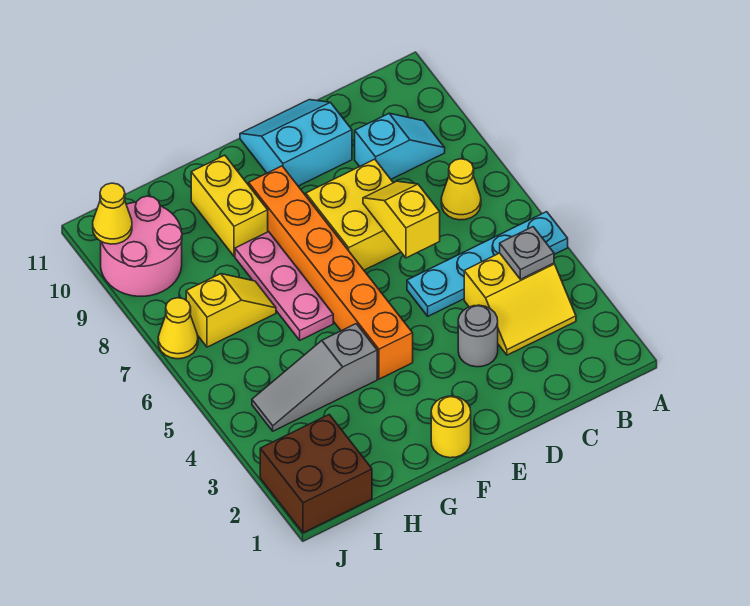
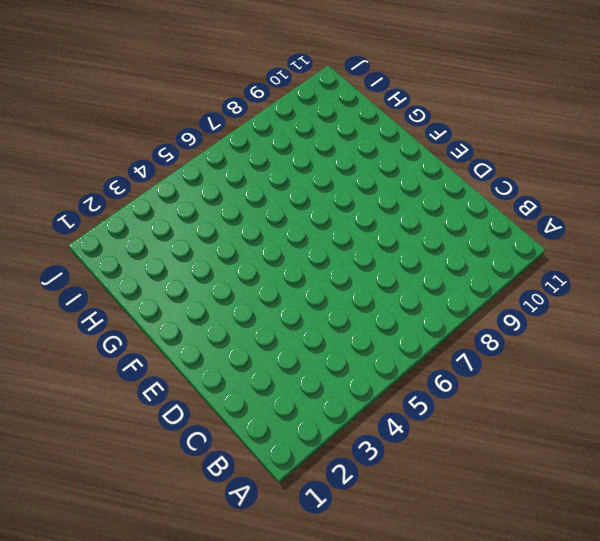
none -> cyan 1x4 plate [407,212,568,316]
none -> yellow 2x2 slope [464,253,576,355]
none -> yellow 1x1 cone [441,159,481,220]

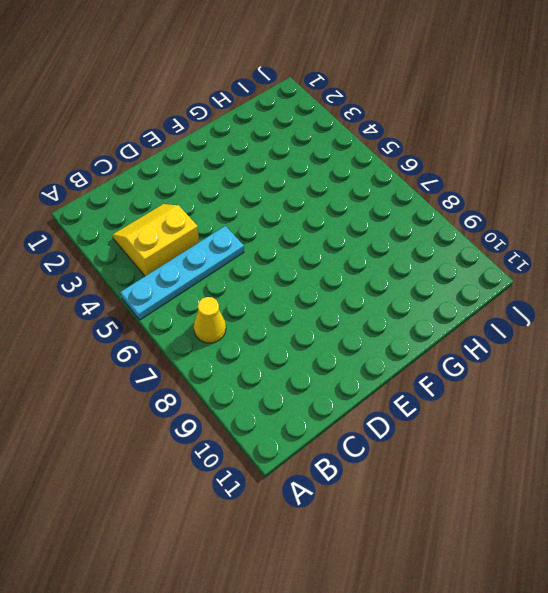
none -> cyan 1x2 slope [355,113,445,179]
none -> grey 1x1 round brick [458,305,498,367]
none -> yellow 2x2 brick [306,159,401,270]

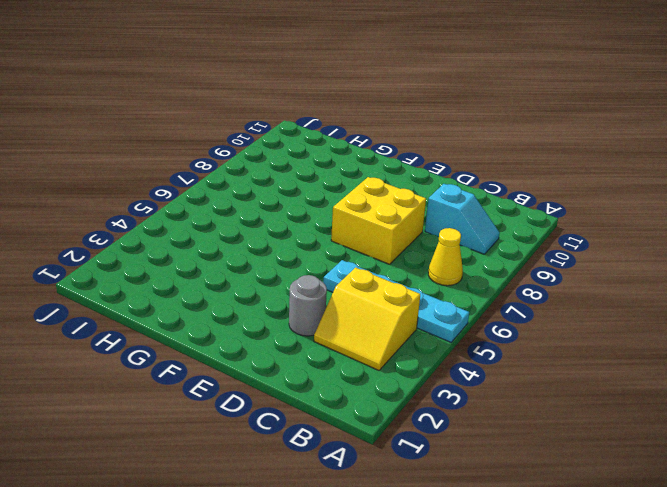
none -> cyan 2x2 slope [240,100,352,186]
none -> yellow 1x1 round brick [431,396,471,458]
none -> orange 1x6 brick [249,166,413,379]

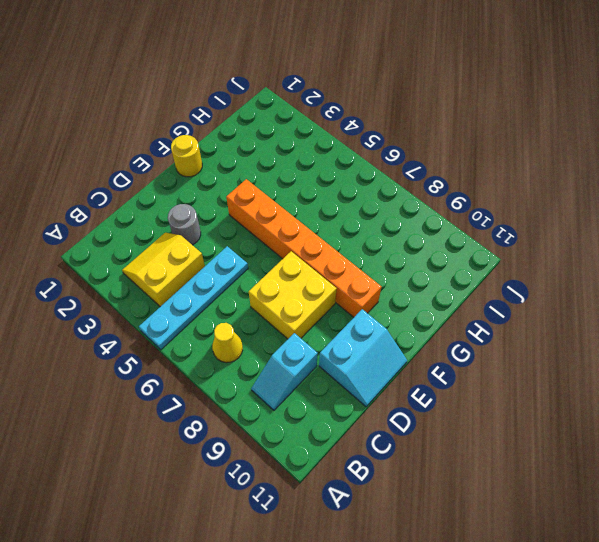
none -> grey 1x3 slope [252,324,377,431]
none -> pink 1x3 plate [235,232,333,340]
none -> yellow 1x2 brick [191,155,268,256]

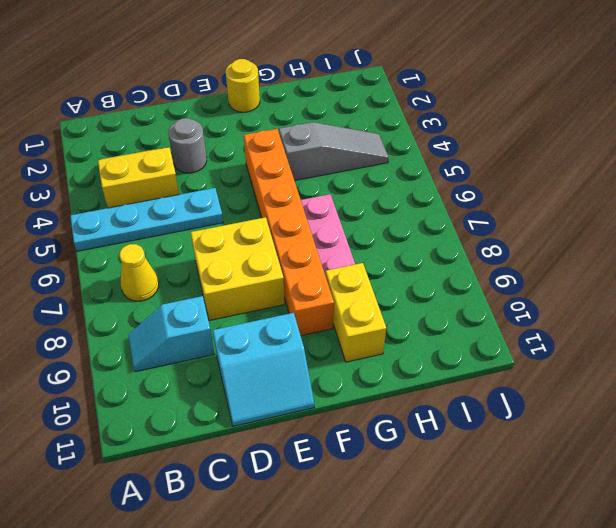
none -> yellow 1x2 slope [186,274,276,347]
none -> brown 2x2 brick [260,414,372,533]
none -> pink 2x2 round brick [101,196,182,296]

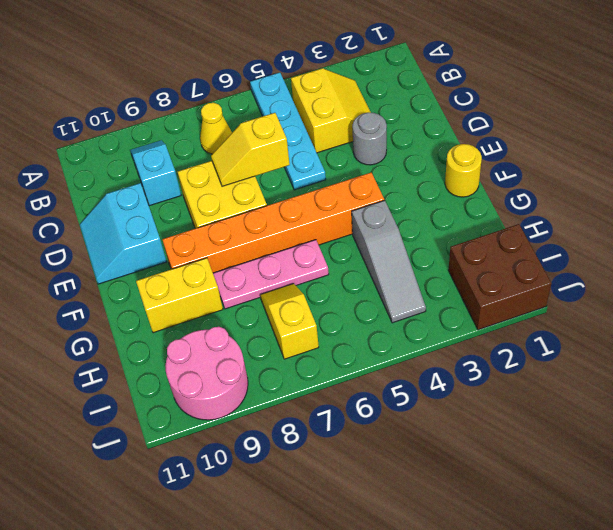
none -> yellow 1x1 cone [158,298,198,359]
none -> grey 1x1 plate [500,227,554,279]
none -> yellow 1x1 cone [93,183,132,244]

